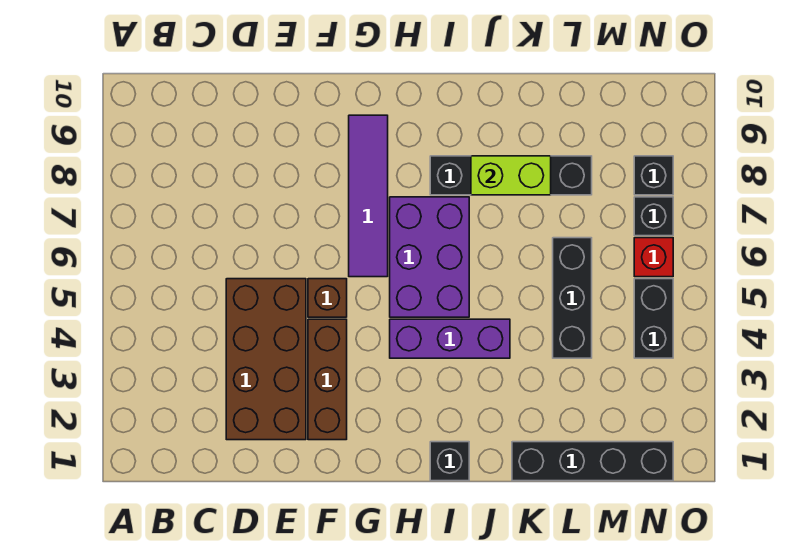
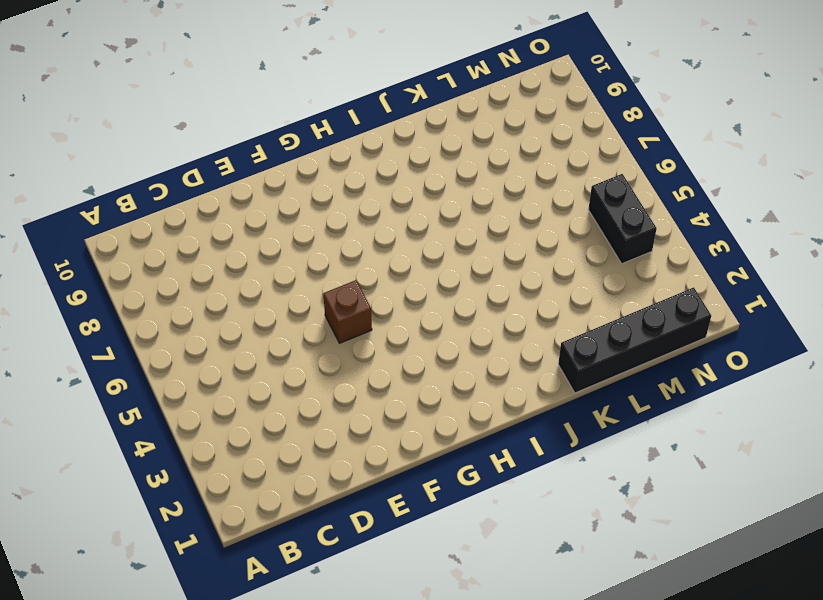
none -> brown 2x4 brick [226,279,306,440]
none -> brown 1x3 brick [308,319,347,440]
none -> purple 1x4 tile [349,115,388,277]

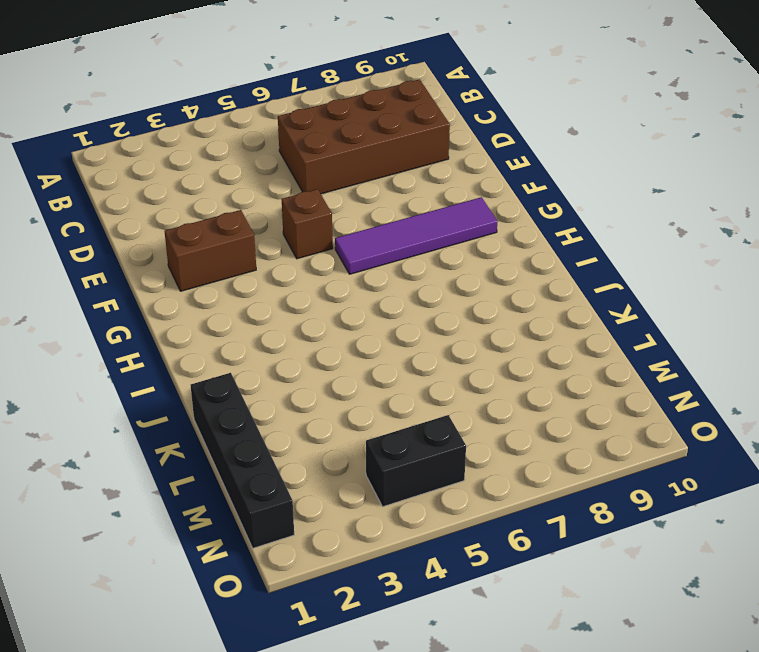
brown 2x4 brick [278,79,450,194] -> brown 2x4 brick moved to [226,279,306,440]
brown 1x2 brick [165,210,256,291] -> brown 1x3 brick [308,319,347,440]
none -> purple 1x3 brick [390,319,510,358]
none -> purple 2x3 brick [390,197,469,317]
none -> black 1x1 brick [430,442,469,481]

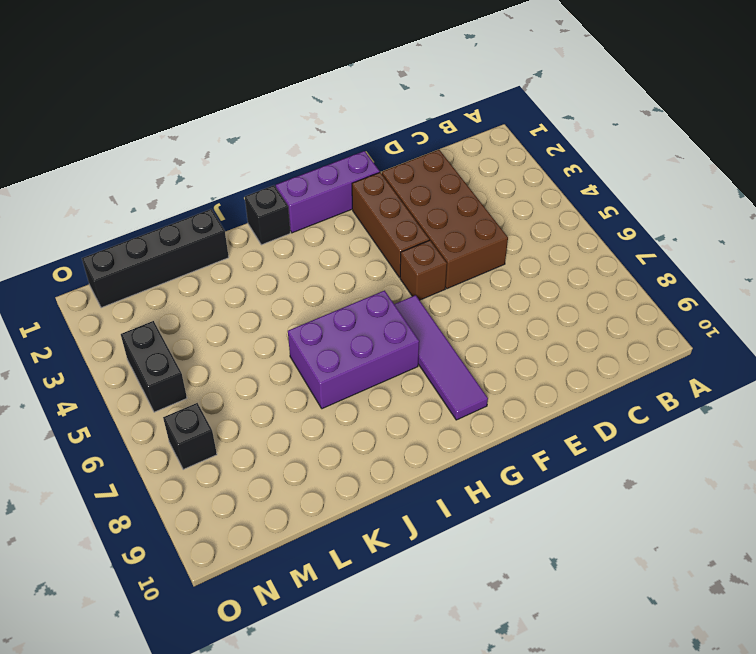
purple 1x3 brick [276,151,380,233] -> purple 1x3 brick moved to [390,319,510,358]
purple 2x3 brick [288,291,419,409] -> purple 2x3 brick turned to [390,197,469,317]
none -> black 1x4 brick [430,156,592,195]
none -> black 1x3 brick [553,238,592,358]
none -> red 1x1 brick [634,238,673,277]

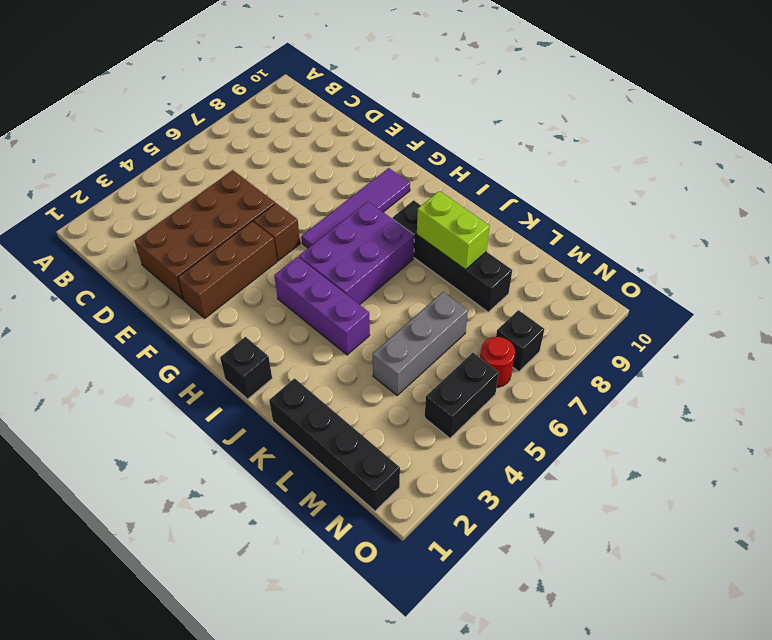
grey 1x3 brick [373,292,468,395] -> black 1x3 brick [553,238,592,358]
red 1x1 round brick [480,337,515,387] -> red 1x1 brick [634,238,673,277]
none -> black 1x1 brick [634,156,673,195]

